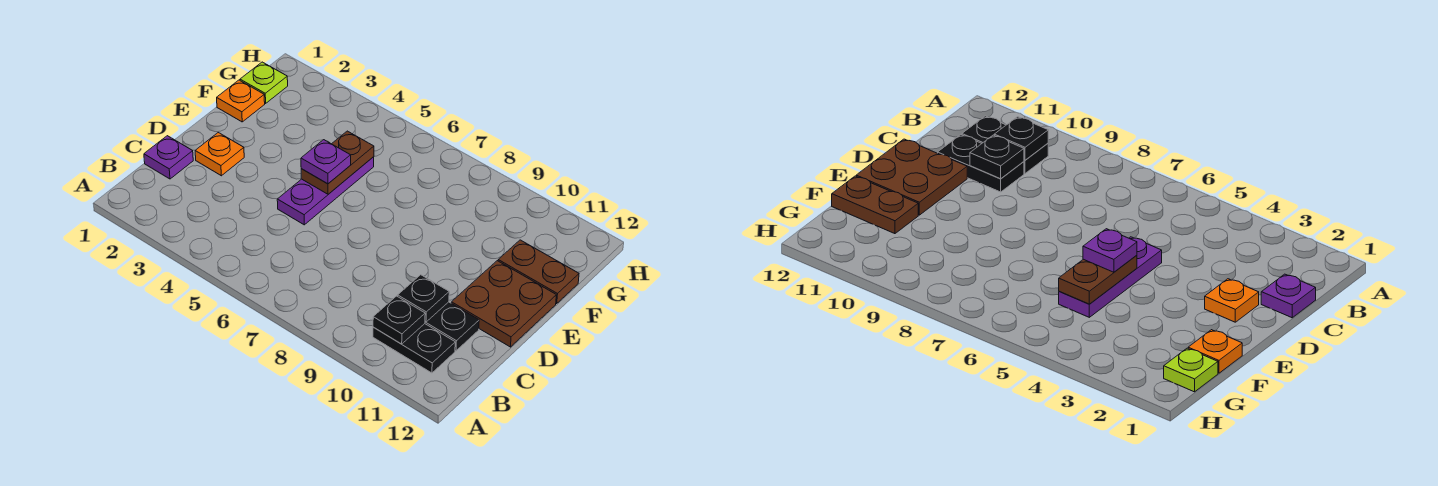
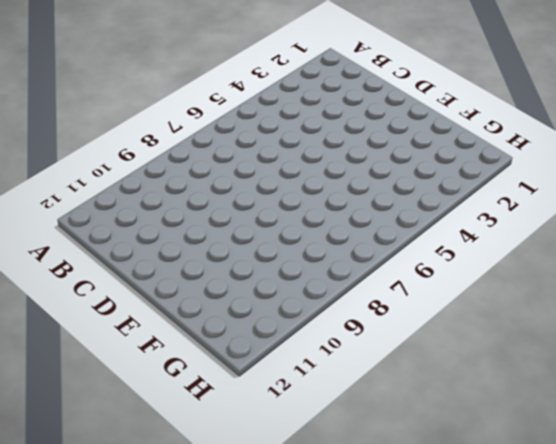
none -> black 1x2 plate [373,324,455,373]
none -> purple 1x1 plate [144,136,193,179]
none -> black 1x2 plate [425,302,479,351]

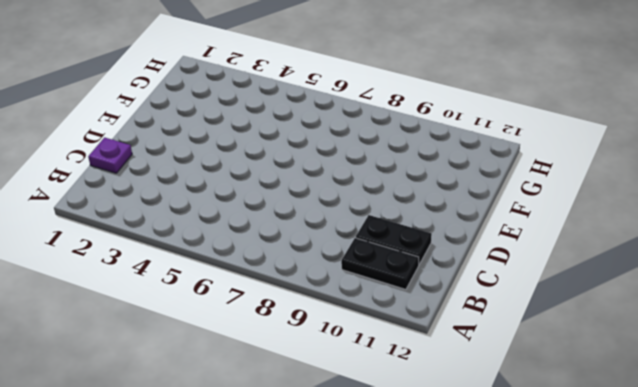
none -> orange 1x1 plate [195,133,244,176]
none -> purple 1x3 plate [277,157,374,225]
none -> brown 2x2 plate [451,261,556,347]

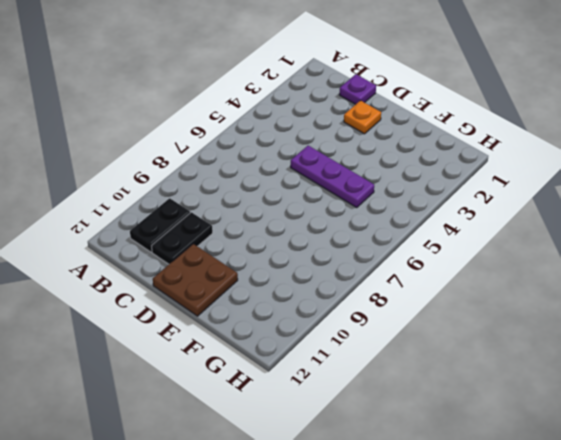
none -> orange 1x1 plate [217,80,265,122]
none -> brown 1x2 plate [498,240,579,304]
none -> lime 1x1 plate [240,62,288,103]

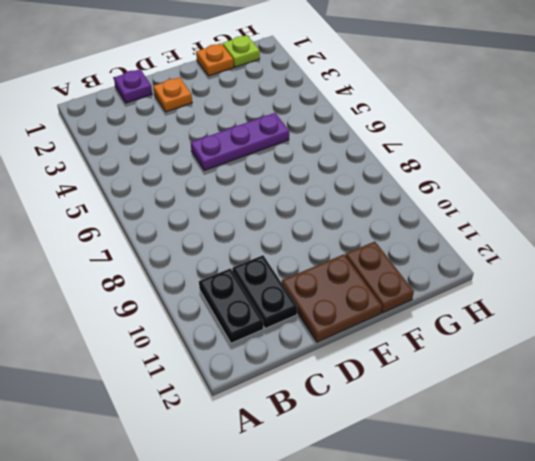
none -> black 1x1 plate [373,296,425,344]
none -> black 1x1 plate [398,275,449,322]
none -> brown 1x2 plate [301,131,374,194]

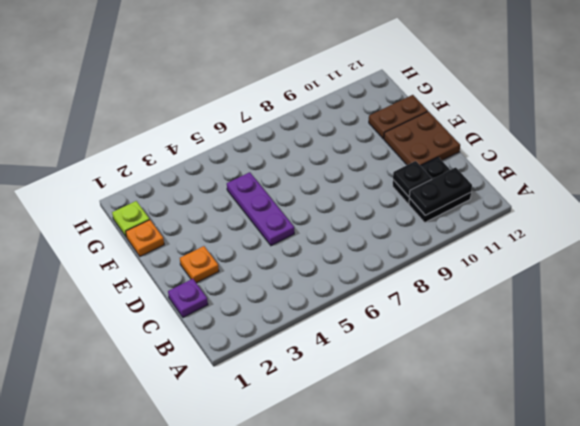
black 1x2 plate [409,167,472,215] -> black 1x1 plate [373,296,425,344]
none -> brown 1x2 plate [301,131,374,194]
none -> purple 1x1 plate [301,140,351,184]

